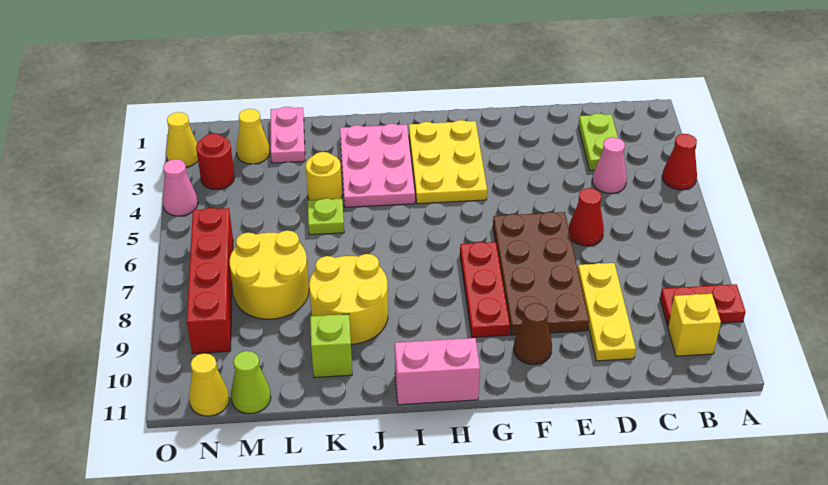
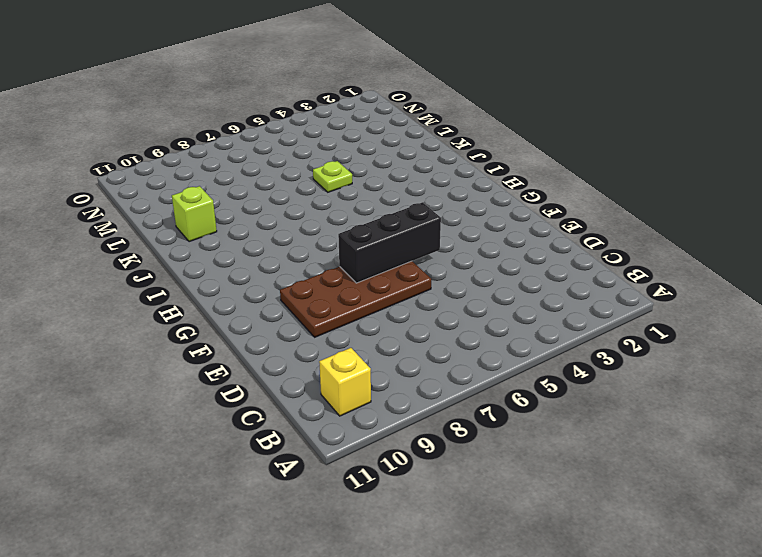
black 1x3 brick [338,202,441,283] -> none
none -> red 1x1 cone [662,134,697,190]
none -> red 1x2 plate [660,284,746,326]
none -> lime 1x2 plate [578,113,618,170]

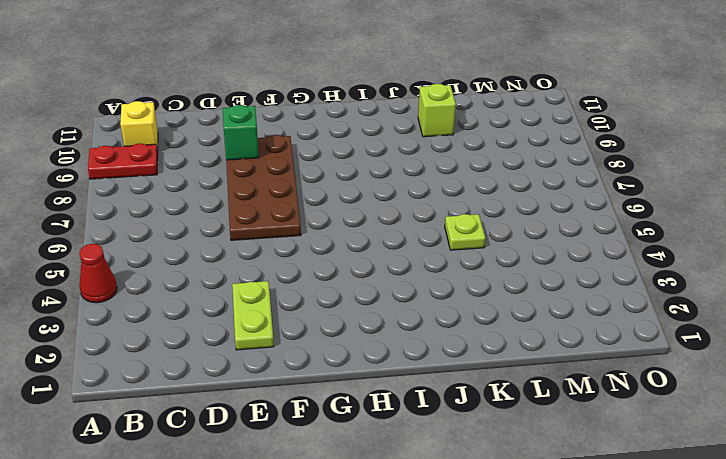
lime 1x2 plate [232,281,274,350] -> lime 1x2 plate moved to [578,113,618,170]
green 1x1 brick [223,105,259,160] -> none
none -> pink 1x1 cone [592,137,627,193]
none -> red 1x1 cone [569,188,604,246]
none -> yellow 1x3 plate [578,263,636,361]

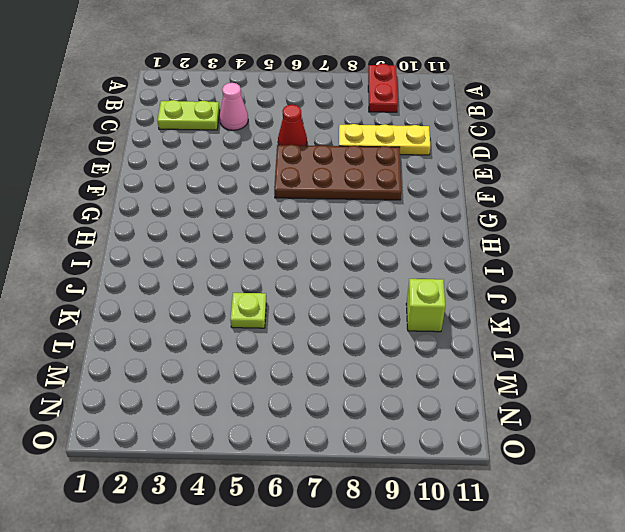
none -> red 1x1 cone [662,134,697,190]
none -> yellow 1x1 brick [668,294,721,356]
none -> brown 1x1 cone [514,303,552,364]

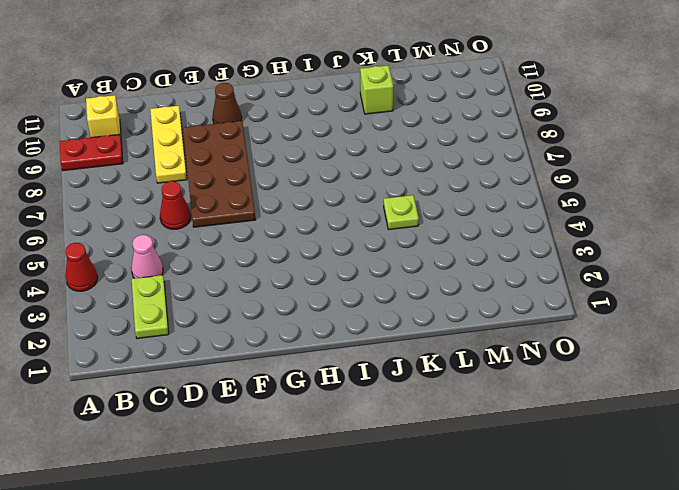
none -> yellow 2x3 plate [409,120,487,204]
none -> red 1x3 plate [460,242,510,337]
none -> pink 1x2 brick [395,338,480,405]

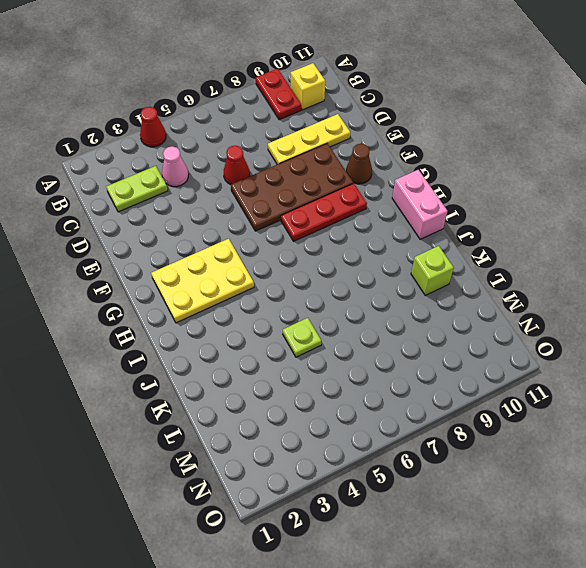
none -> pink 2x3 plate [340,124,415,207]
none -> yellow 2x2 round brick [309,254,388,344]
none -> yellow 1x1 round brick [306,152,342,200]

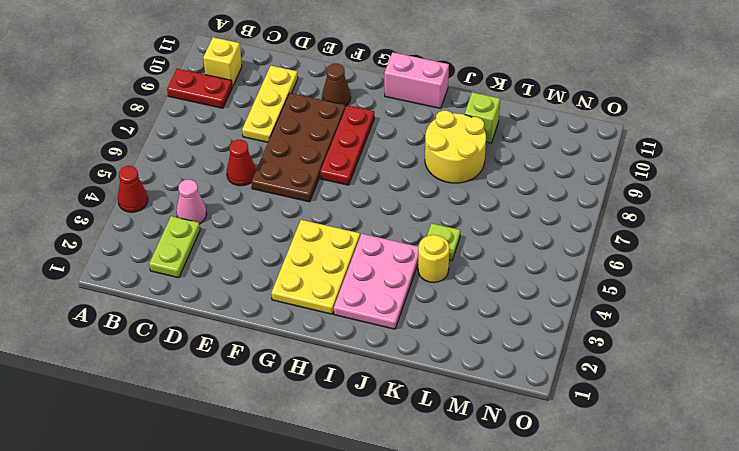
none -> pink 1x2 plate [271,107,305,163]
none -> yellow 2x2 round brick [229,231,309,319]
none -> yellow 1x1 cone [236,109,270,164]

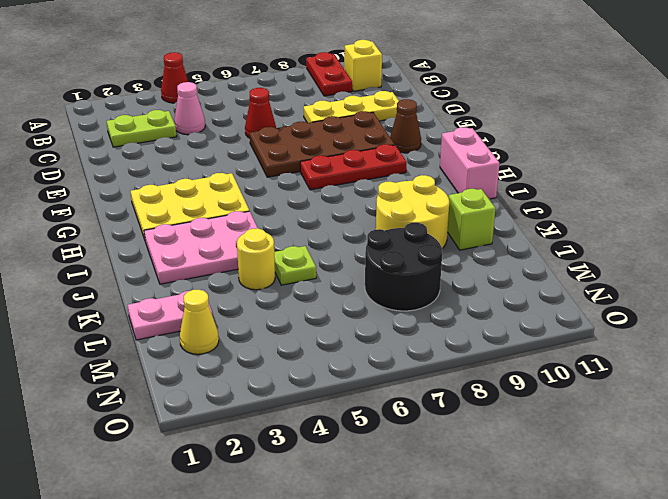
black 2x2 round brick [365,223,442,311] -> yellow 2x2 round brick [229,231,309,319]
none -> lime 1x1 cone [231,351,271,414]
none -> red 1x1 round brick [196,133,235,190]
none -> red 1x4 brick [187,208,233,354]

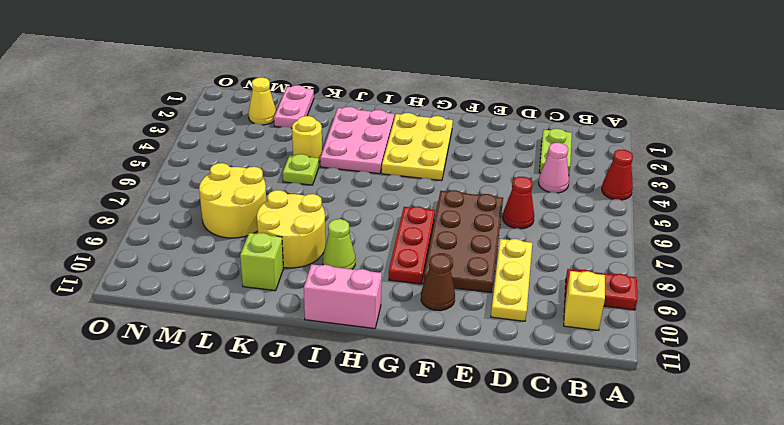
lime 1x1 cone [323,219,355,269] -> lime 1x1 cone moved to [231,351,271,414]
none -> red 1x1 round brick [196,133,235,190]
none -> red 1x4 brick [187,208,233,354]
none -> yellow 1x1 cone [189,353,229,416]

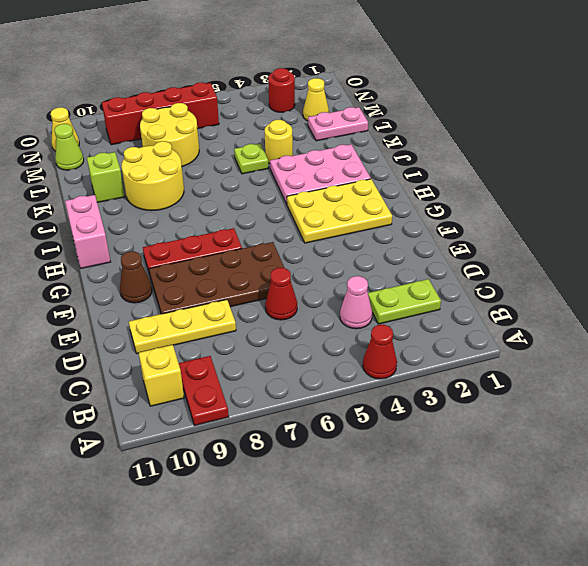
none -> yellow 1x1 cone [166,112,198,167]
none -> pink 1x1 cone [162,159,198,216]

